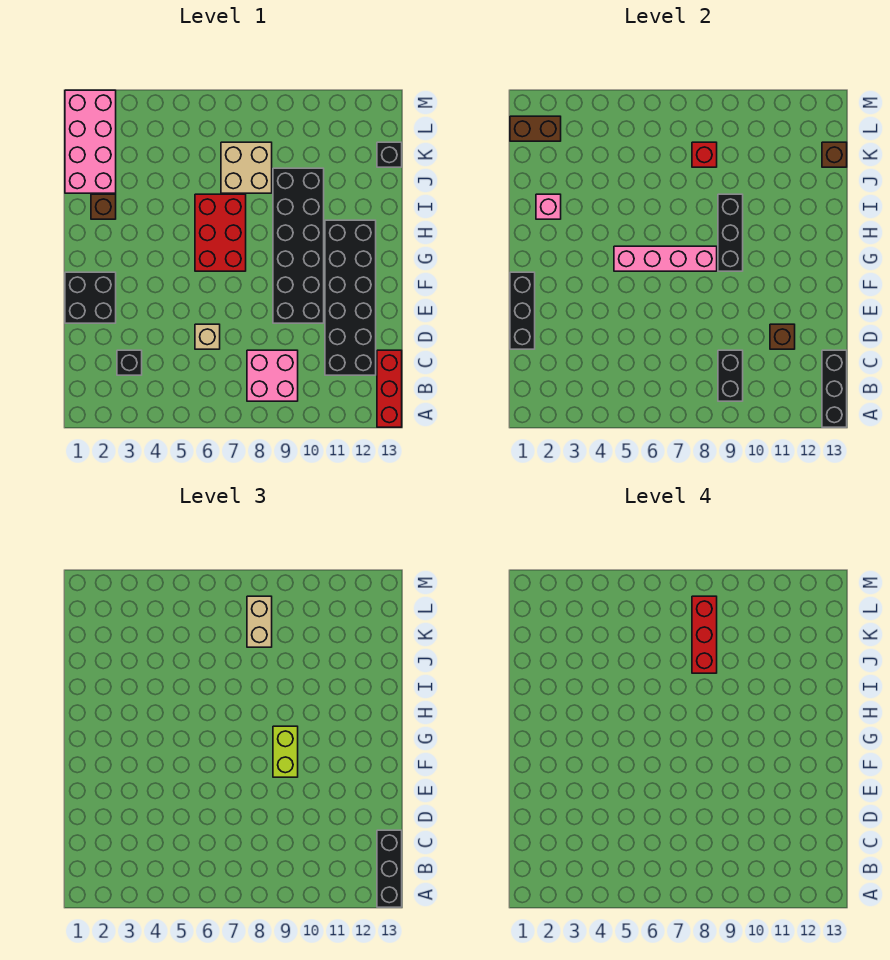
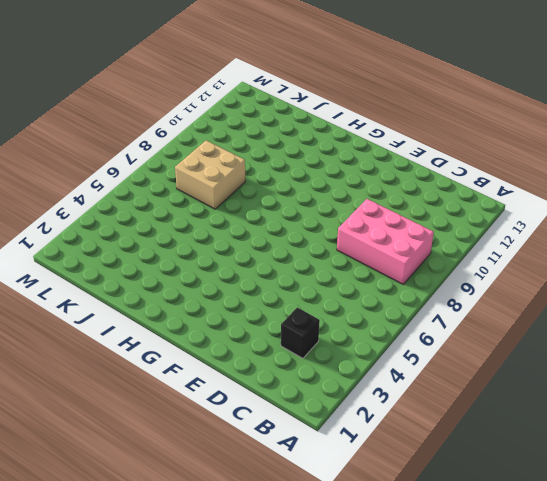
pink 2x3 brick [337,199,434,284] -> pink 2x2 brick [247,350,298,401]
none -> red 1x3 brick [377,350,402,427]
none -> black 2x6 brick [325,220,376,375]
none -> tan 1x1 brick [195,324,220,349]

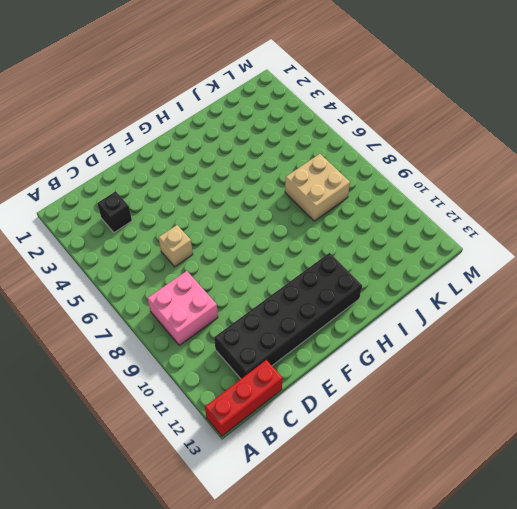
none -> black 2x2 brick [65,272,116,323]
none -> black 2x6 brick [273,168,324,323]
none -> red 2x3 brick [195,194,246,271]

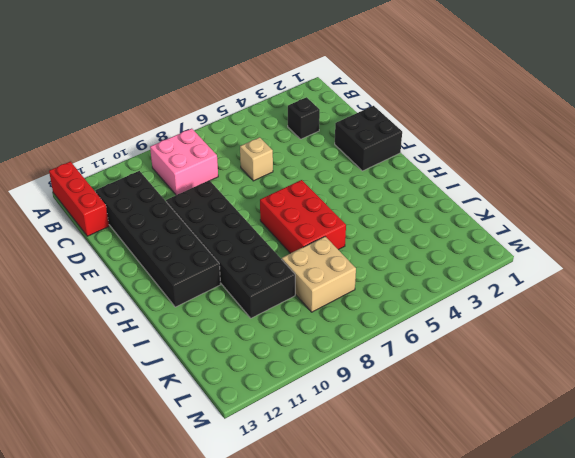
none -> brown 1x1 brick [91,194,116,219]
none -> pink 2x4 brick [65,90,116,193]
none -> black 1x1 brick [377,142,402,167]

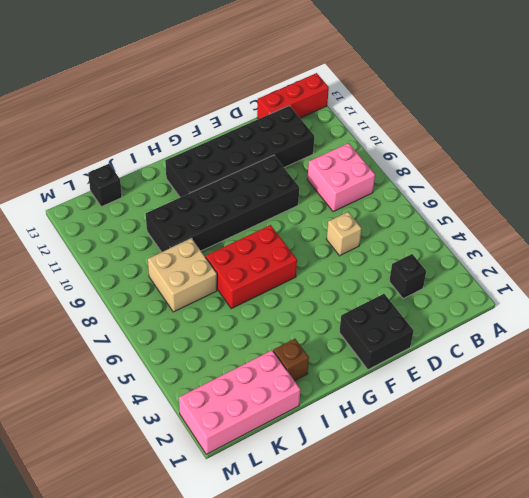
none -> black 1x3 brick [822,350,847,427]
none -> black 1x2 brick [718,350,743,401]
none -> black 1x3 brick [510,272,535,349]

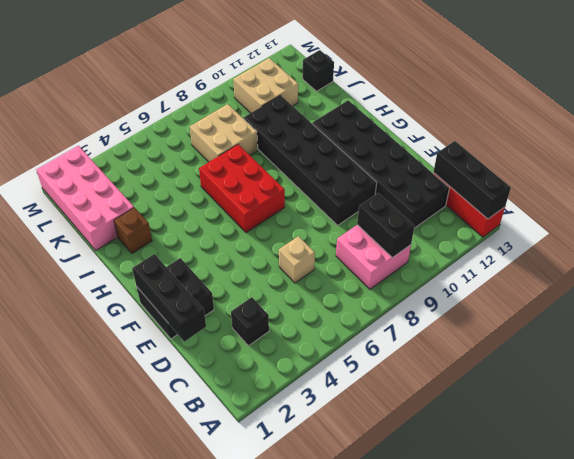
tan 2x2 brick [233,58,298,113] -> none
none -> brown 1x1 brick [770,324,795,349]
none -> pink 1x4 brick [614,246,717,271]
none -> black 1x3 brick [718,194,743,271]

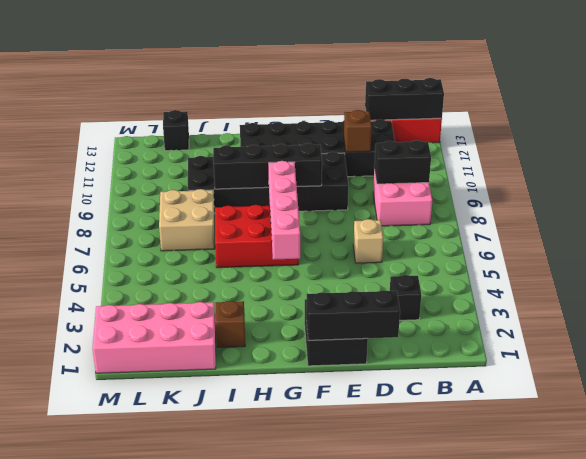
black 1x4 brick [213,143,322,189] -> black 1x3 brick [718,194,743,271]
none -> pink 1x1 brick [536,194,561,219]
none -> red 1x1 brick [692,142,717,167]
none -> brown 1x1 brick [822,142,847,167]

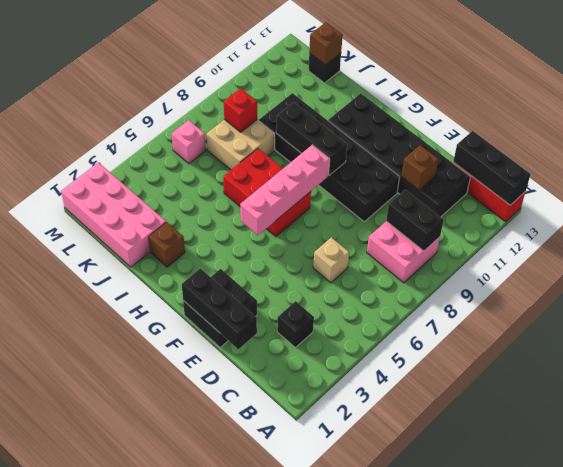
pink 1x1 brick [172,120,206,164] -> pink 1x1 brick moved to [536,194,561,219]
none -> brown 1x2 brick [510,116,561,141]
none -> black 1x3 brick [377,830,402,907]
none -> lime 1x2 brick [273,726,298,777]

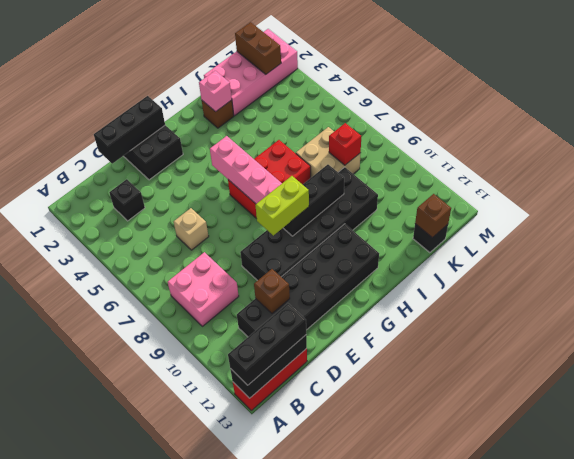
none -> black 1x2 brick [718,350,743,401]
none -> tan 1x2 brick [247,596,272,647]
none -> red 1x3 brick [692,596,717,673]

